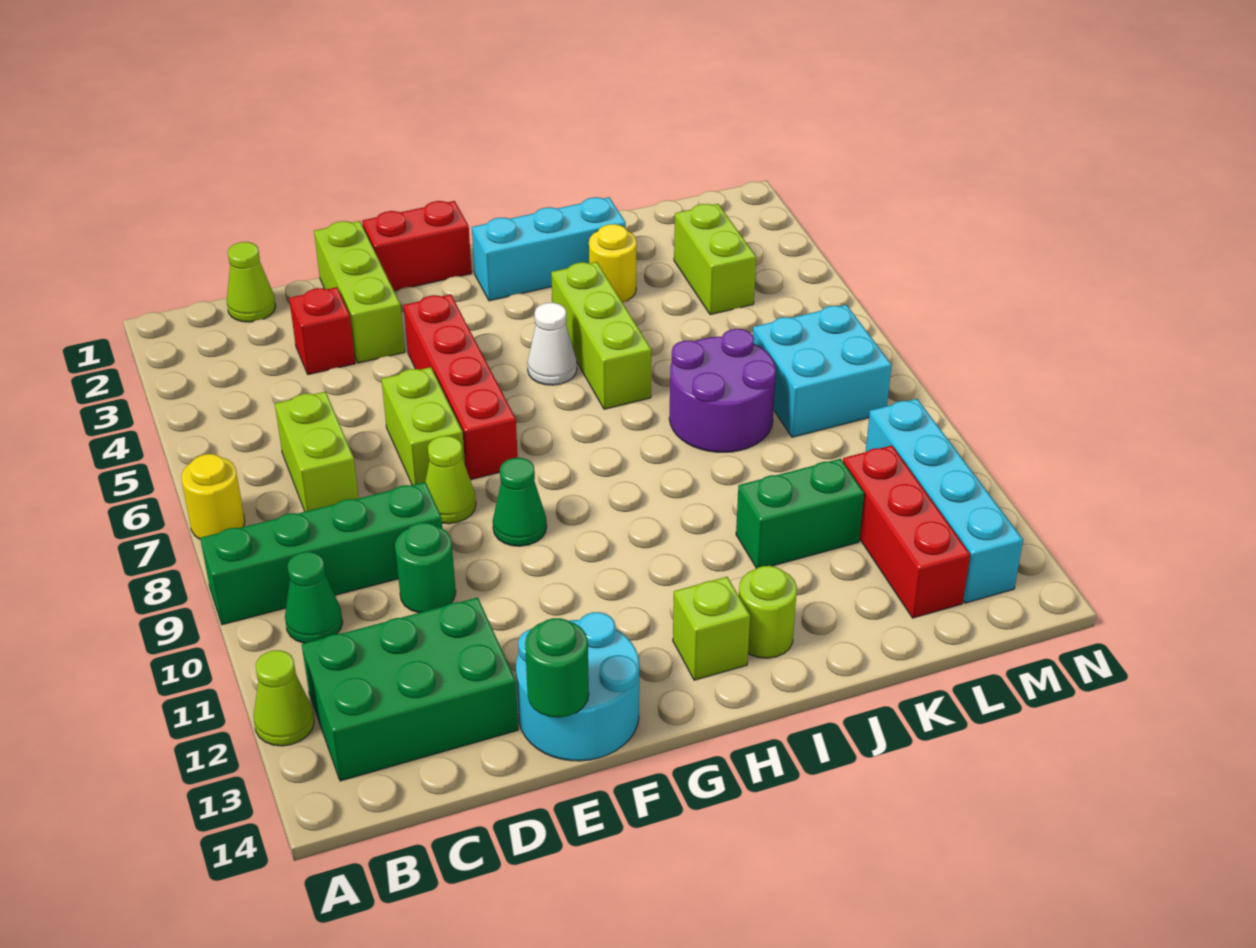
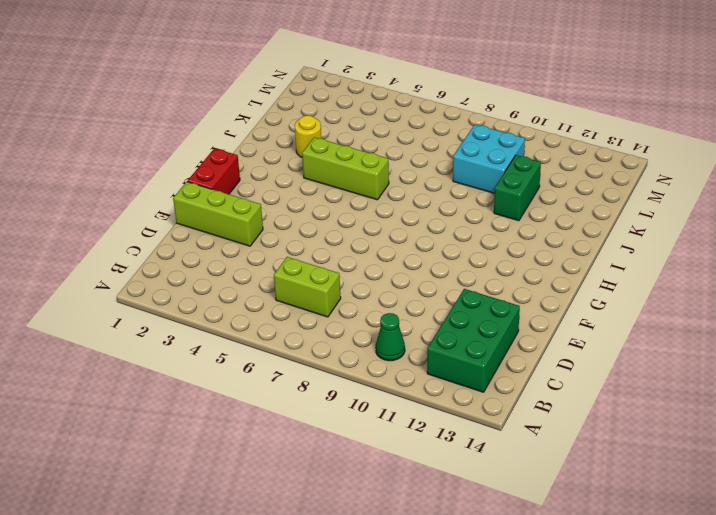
cyan 2x2 brick [453,125,525,193] -> cyan 2x2 brick moved to [753,305,892,437]
none -> yellow 1x1 round brick [181,454,245,539]
none -> green 1x4 brick [200,482,442,625]
none -> lime 1x1 cone [254,650,314,746]

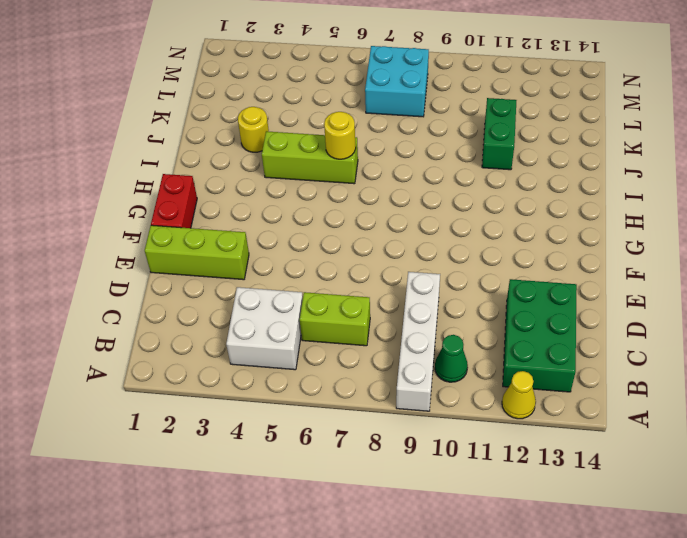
white 1x4 brick [396,272,440,411] -> green 1x4 brick [200,482,442,625]
yellow 1x1 cone [502,371,536,419] -> lime 1x1 cone [254,650,314,746]
white 2x2 brick [226,287,303,370] -> none
yellow 1x1 round brick [324,112,356,159] -> yellow 1x1 round brick moved to [181,454,245,539]
none -> lime 1x1 cone [227,242,276,322]
none -> red 1x1 brick [289,287,355,375]
none -> green 1x1 round brick [395,523,456,613]

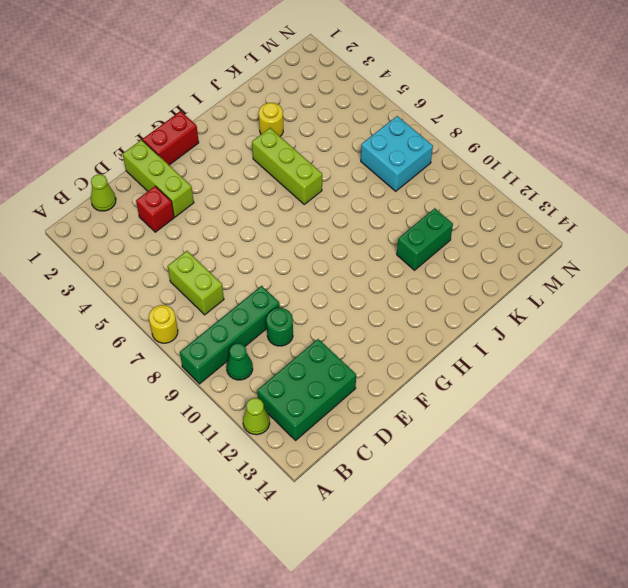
none -> lime 1x2 brick [381,367,465,485]
none -> lime 1x1 cone [425,436,476,524]
none -> cyan 2x2 round brick [516,612,639,761]

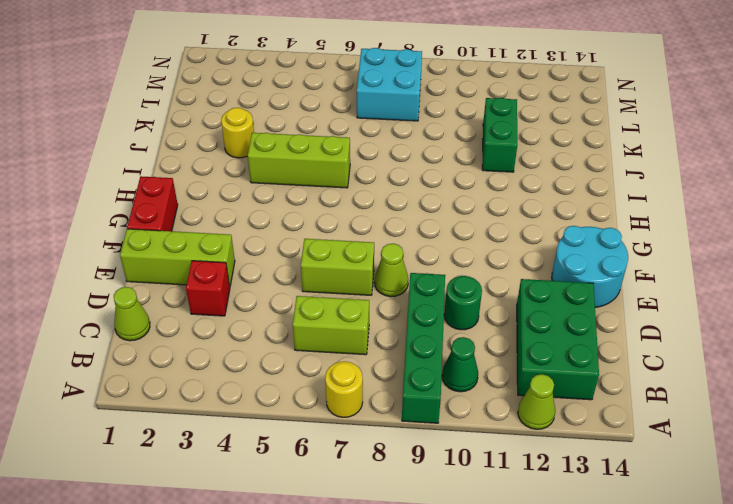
none -> red 1x4 brick [404,294,518,480]
none -> green 1x1 cone [493,458,547,546]
none -> cyan 1x3 brick [472,197,626,301]

